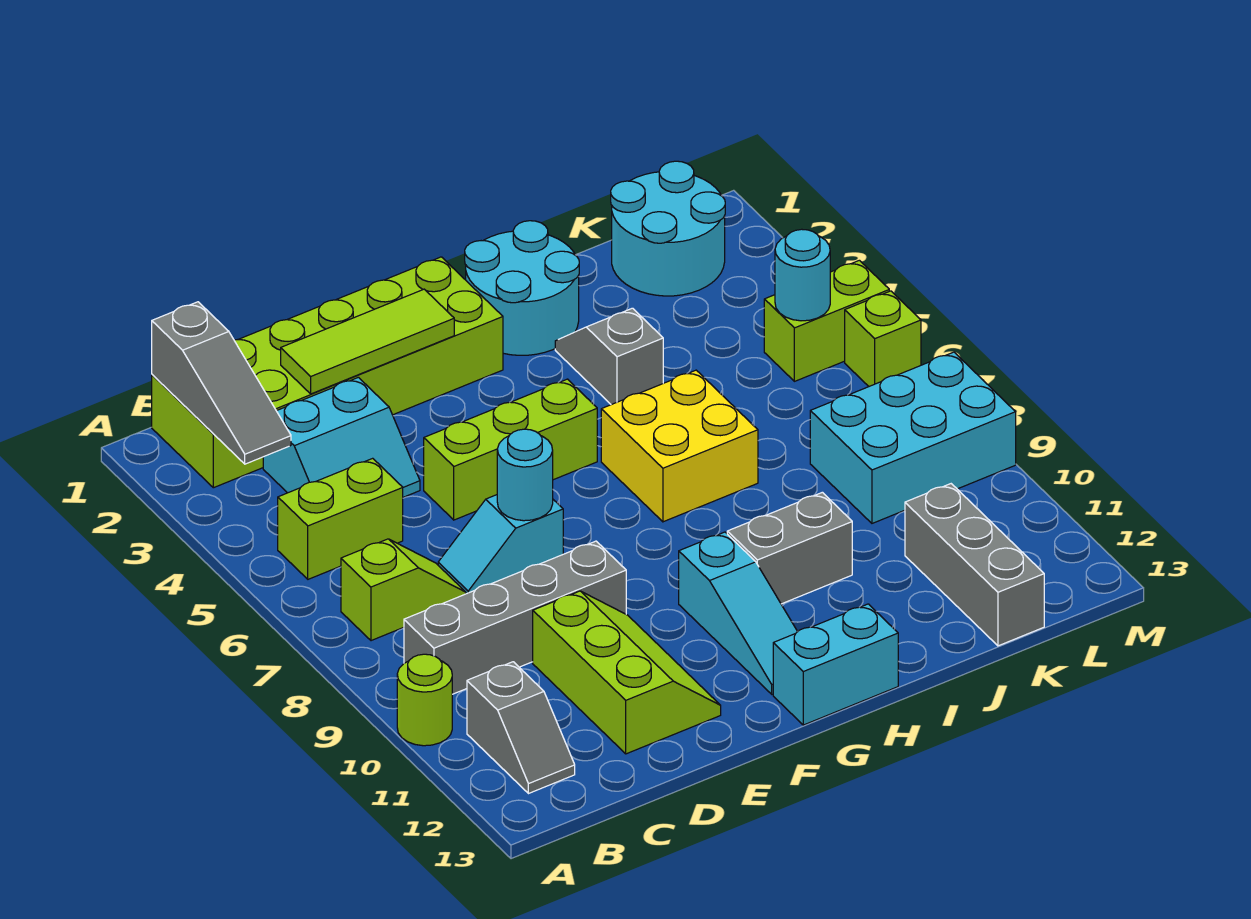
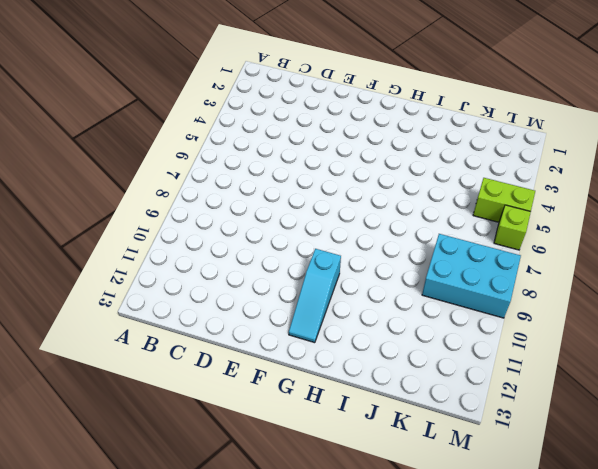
none -> lime 1x1 round brick [397,654,452,746]
none -> lime 2x6 brick [152,257,503,488]
none -> lime 1x2 brick [278,458,403,579]

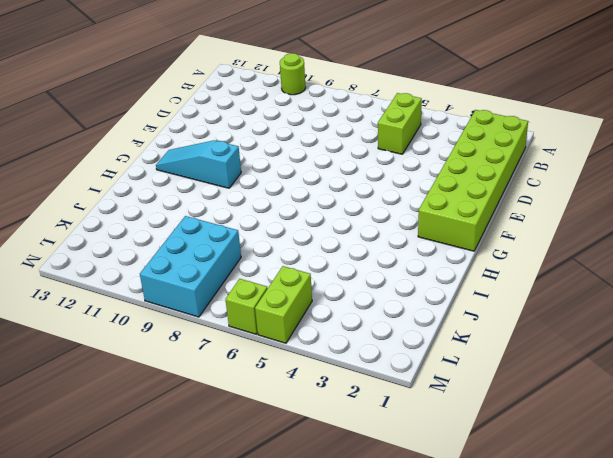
none -> lime 1x2 slope [341,539,466,641]
none -> grey 1x4 brick [404,541,626,694]
none -> grey 1x2 slope [467,662,575,794]

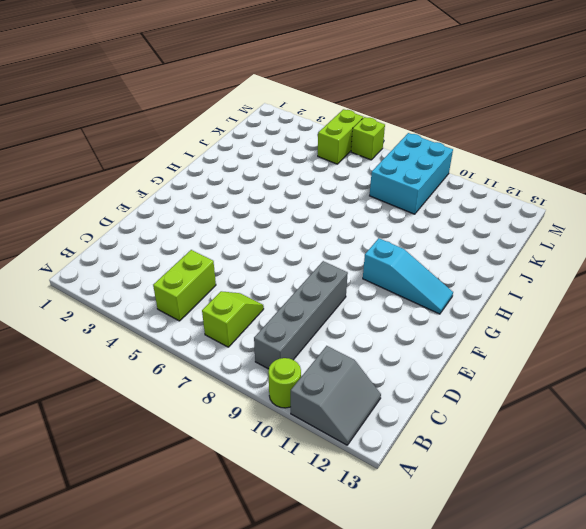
grey 2x2 slope [291,346,381,445] -> grey 1x2 slope [467,662,575,794]
none -> lime 2x6 brick [152,257,503,488]
none -> cyan 2x2 slope [263,377,420,497]
none -> cyan 1x2 slope [438,495,563,594]

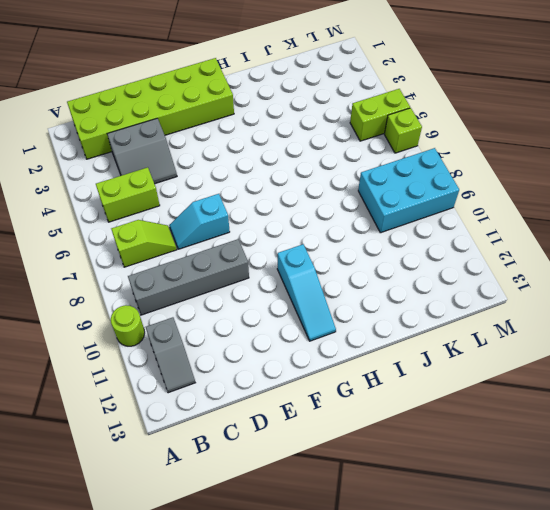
grey 2x2 slope [107,118,177,184] -> cyan 2x2 slope [263,377,420,497]
none -> lime 2x3 slope [533,591,721,754]
none -> lime 1x3 brick [424,379,597,520]
none -> cyan 1x2 brick [773,604,898,725]

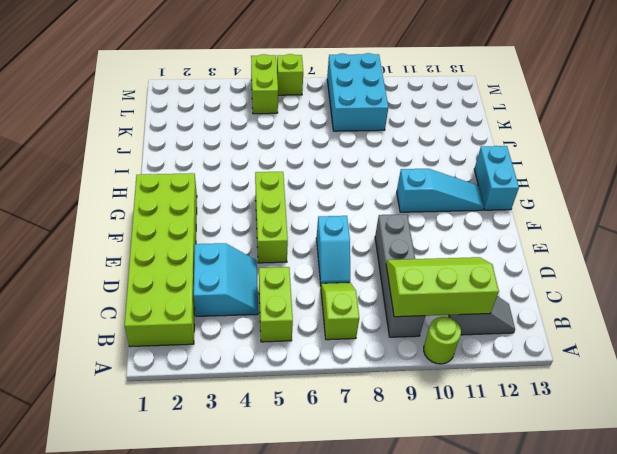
lime 2x3 slope [386,257,499,317] -> lime 2x3 slope moved to [533,591,721,754]
none -> cyan 2x2 round brick [465,221,579,355]
none -> yellow 2x2 brick [601,370,758,522]
none -> grey 1x2 brick [727,492,852,604]

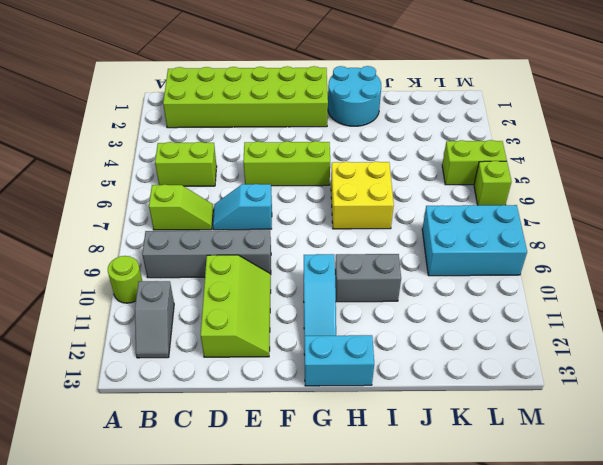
none -> cyan 2x2 slope [263,377,420,497]
none -> grey 1x2 slope [555,308,663,405]
none -> cyan 2x2 round brick [611,161,725,296]

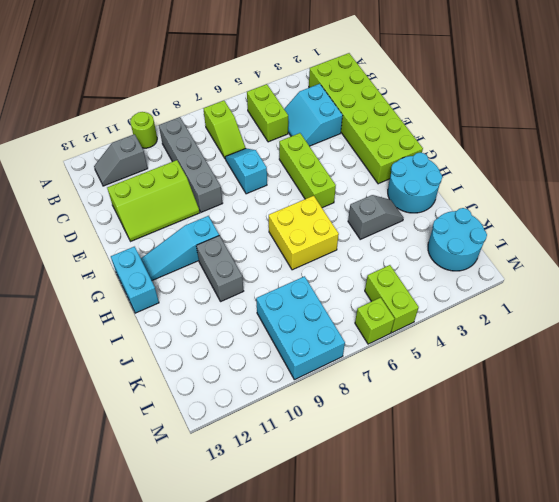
none -> grey 1x3 brick [905,484,1044,646]
none -> grey 1x3 slope [152,302,291,464]
none -> lime 1x3 tile [281,289,454,394]

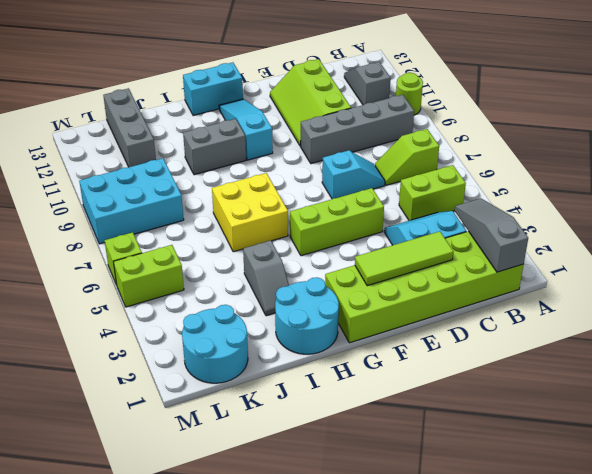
none -> cyan 1x1 round brick [497,429,553,521]
none -> cyan 1x1 round brick [775,229,830,321]

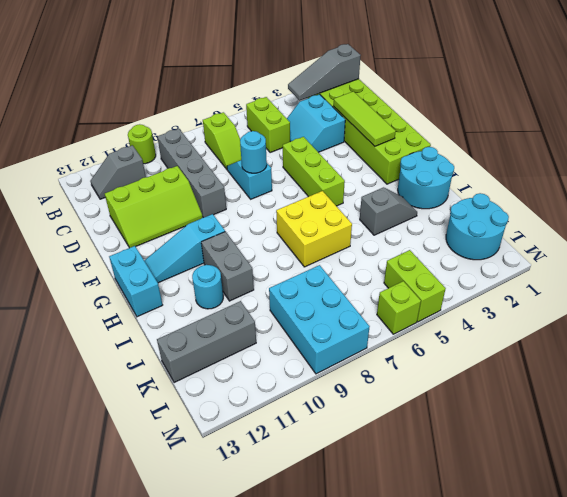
cyan 1x1 round brick [192,265,223,309] -> cyan 1x1 round brick moved to [775,229,830,321]

